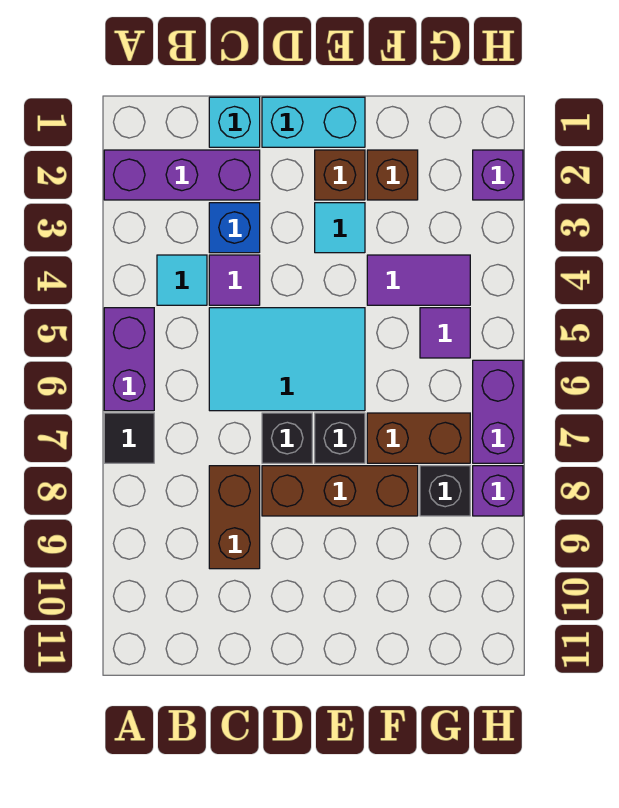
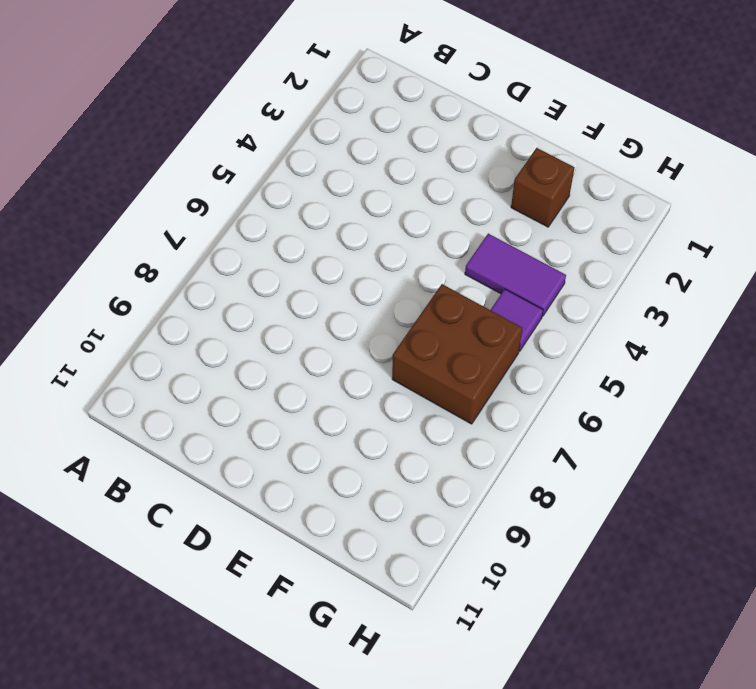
brown 2x2 brick [392,284,522,424] -> brown 1x2 brick [367,413,470,463]
none -> purple 1x3 brick [104,150,260,200]
none -> purple 1x2 brick [104,308,154,411]
none -> black 1x1 tile [104,413,154,463]

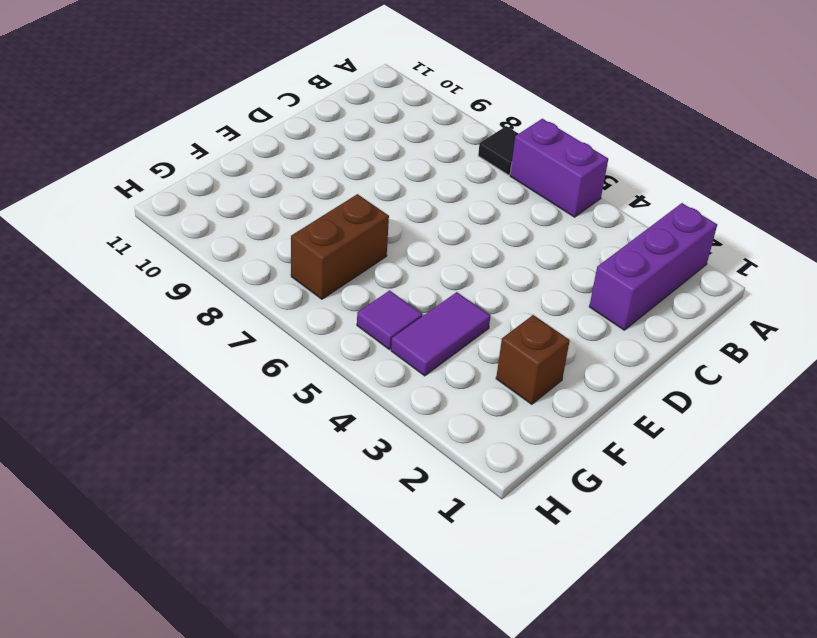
none -> cyan 1x1 tile [157,255,207,305]
none -> cyan 1x1 brick [209,97,260,147]
none -> blue 1x1 brick [209,203,260,253]

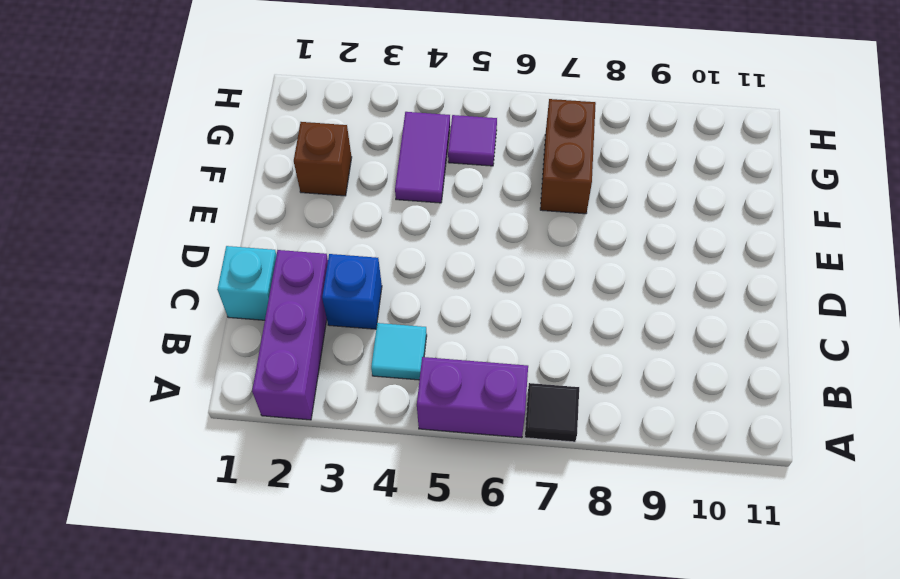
none -> purple 1x1 tile [209,255,260,305]
none -> cyan 2x3 tile [209,308,365,411]
none -> brown 1x2 brick [209,466,260,569]

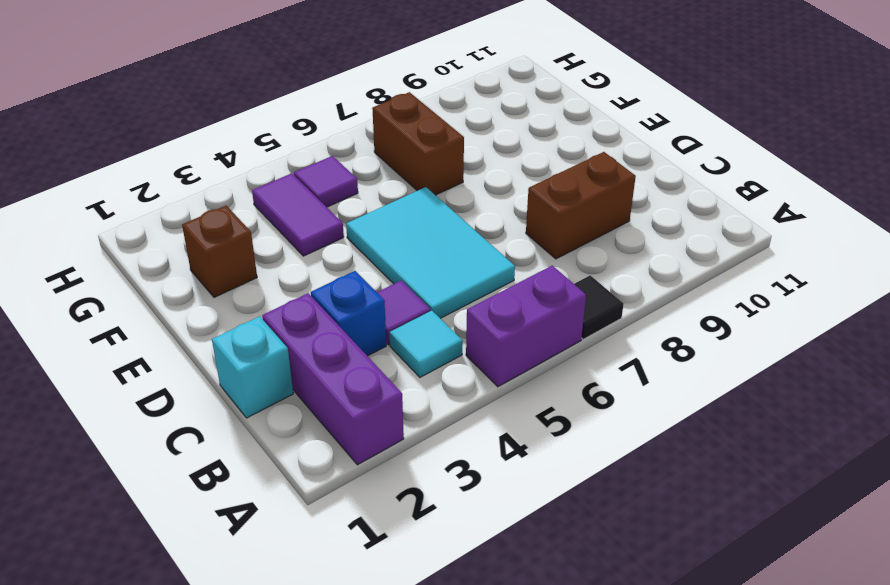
none -> cyan 1x2 brick [262,97,365,147]
none -> black 1x1 brick [262,413,312,463]
none -> brown 1x3 brick [262,466,418,516]

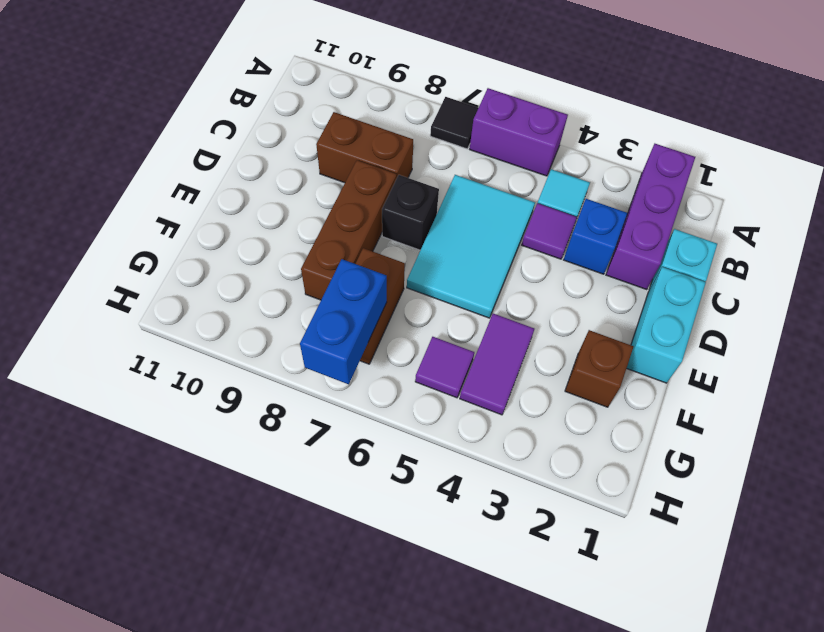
blue 1x2 brick [300,259,387,384] -> none
none -> brown 1x1 brick [315,150,365,200]
none -> cyan 1x1 tile [315,203,365,253]
none -> black 1x1 brick [315,413,365,463]

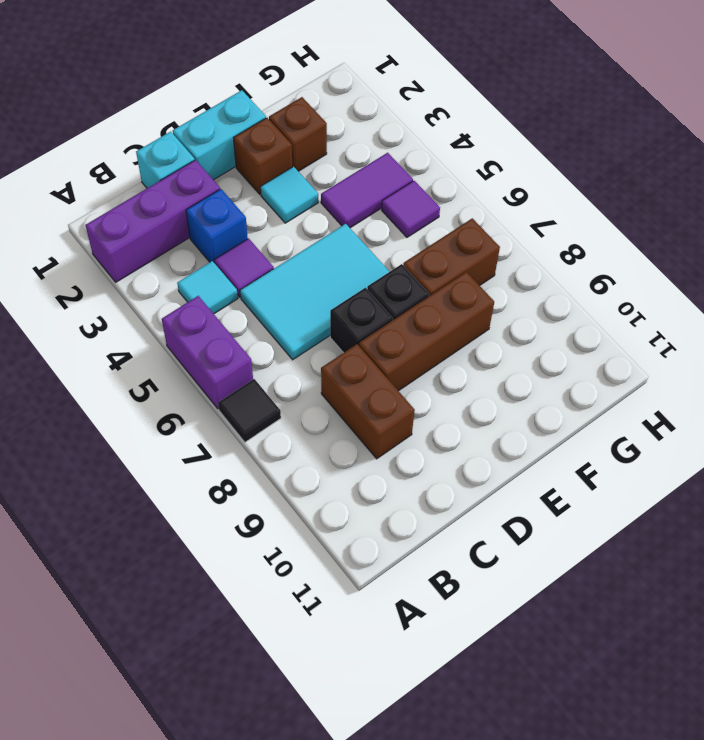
none -> black 1x1 brick [420,466,470,516]
none -> purple 1x1 brick [473,150,523,200]
none -> purple 1x2 brick [473,360,523,463]

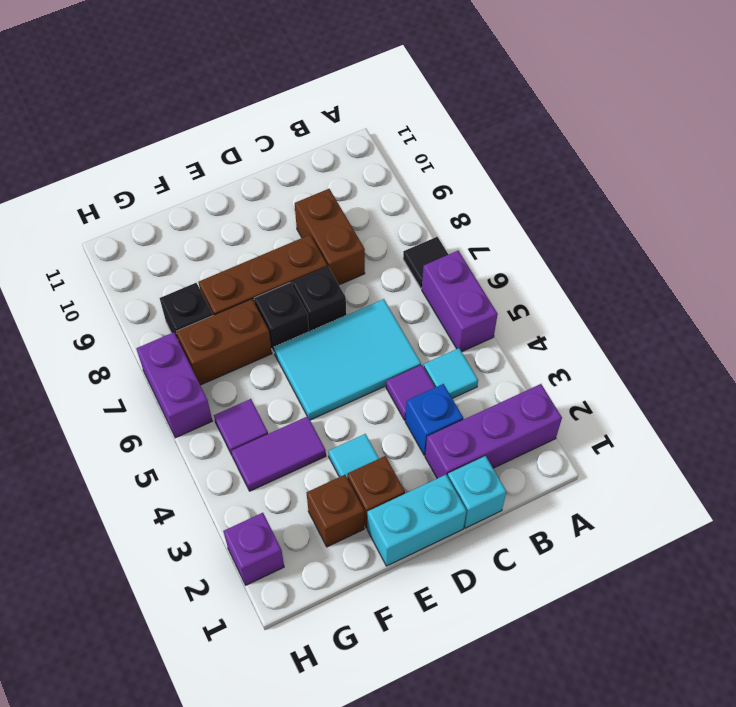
none -> purple 1x1 brick [473,466,523,516]

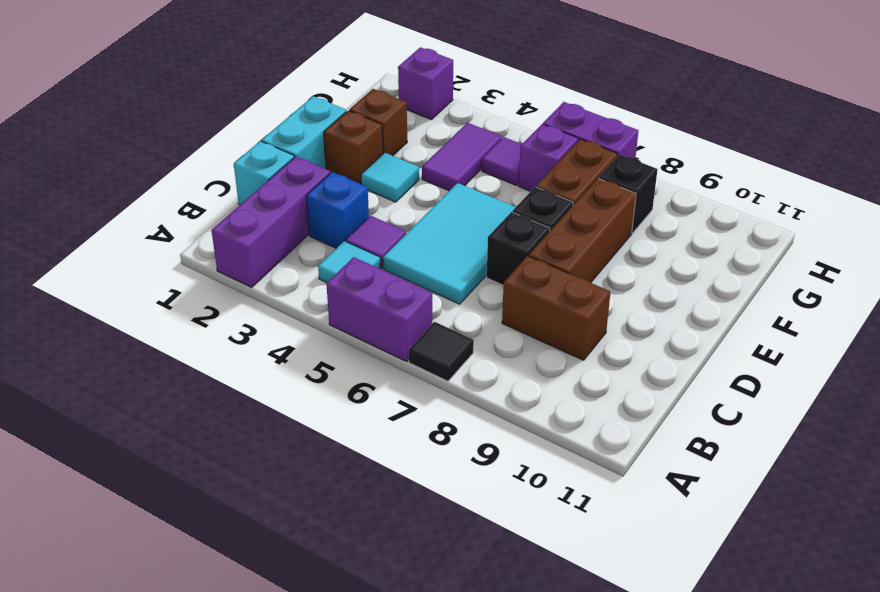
purple 1x1 brick [519,124,578,191] -> purple 1x1 brick moved to [473,466,523,516]

